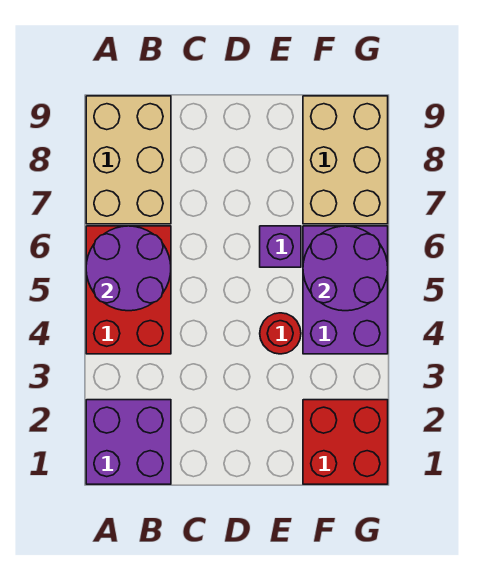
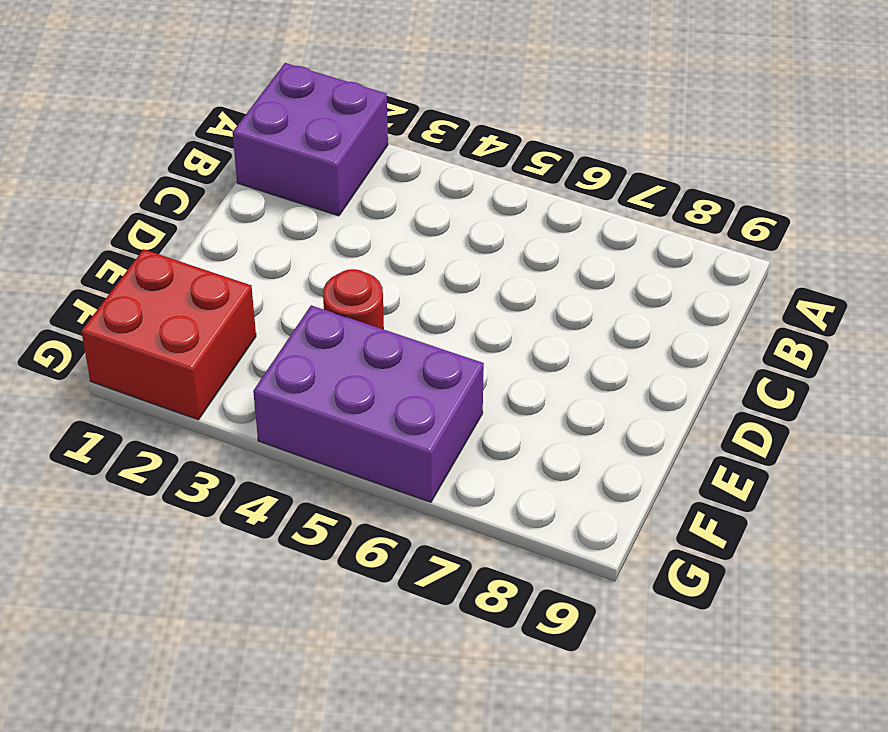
none -> red 2x3 brick [86,226,171,354]
none -> tan 2x3 brick [86,96,171,224]

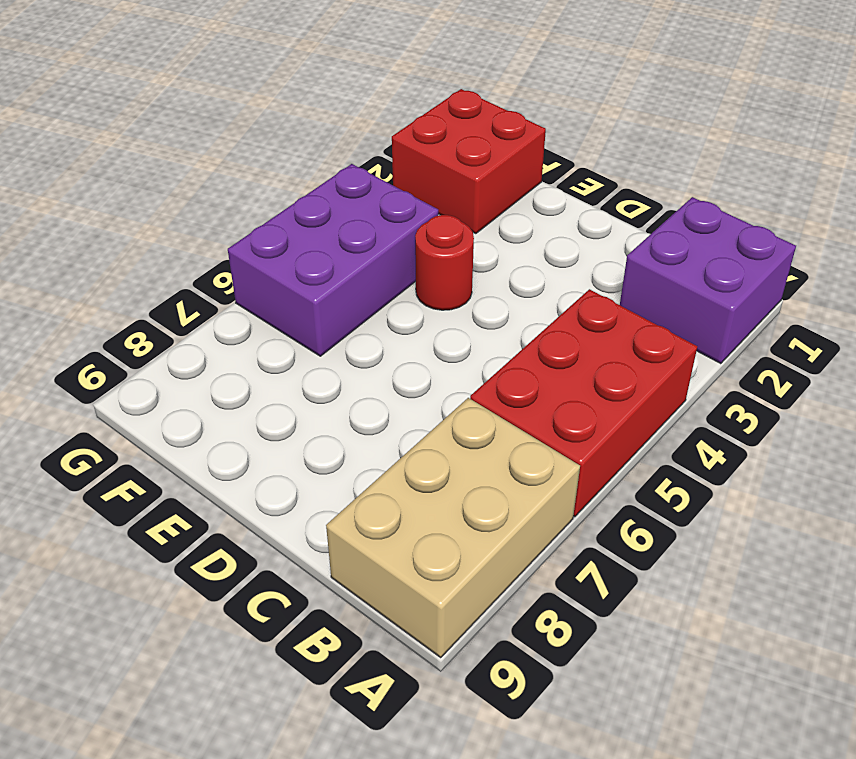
none -> purple 1x1 brick [260,226,301,267]
none -> tan 2x3 brick [303,96,388,224]

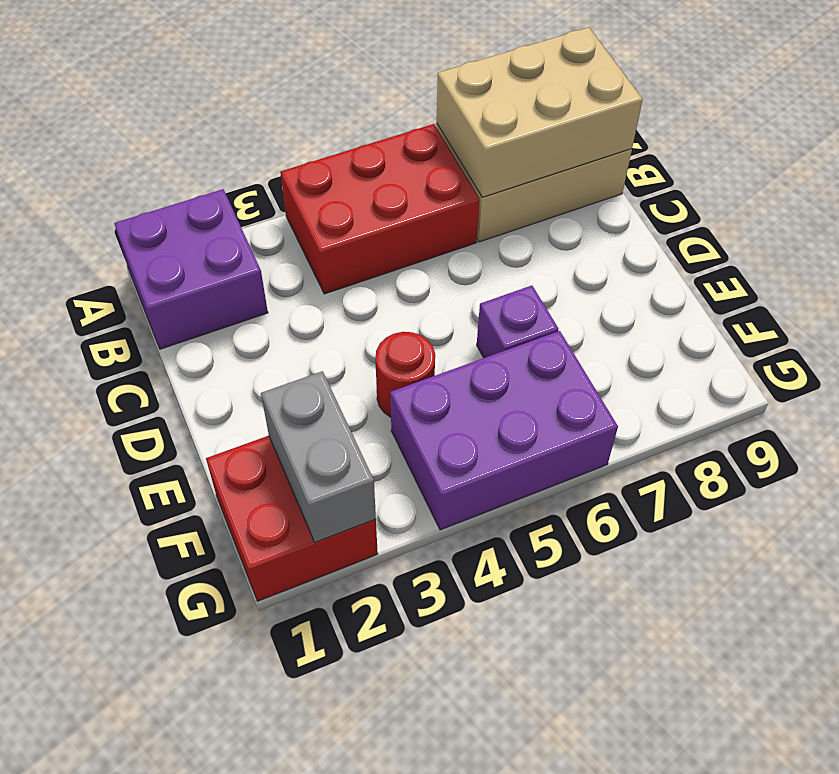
tan 2x3 brick [437,28,643,197] -> tan 2x3 brick moved to [303,96,388,224]
grey 1x2 brick [261,371,376,542] -> none
none -> purple 2x2 round brick [86,226,171,311]
none -> purple 2x2 round brick [303,226,388,311]

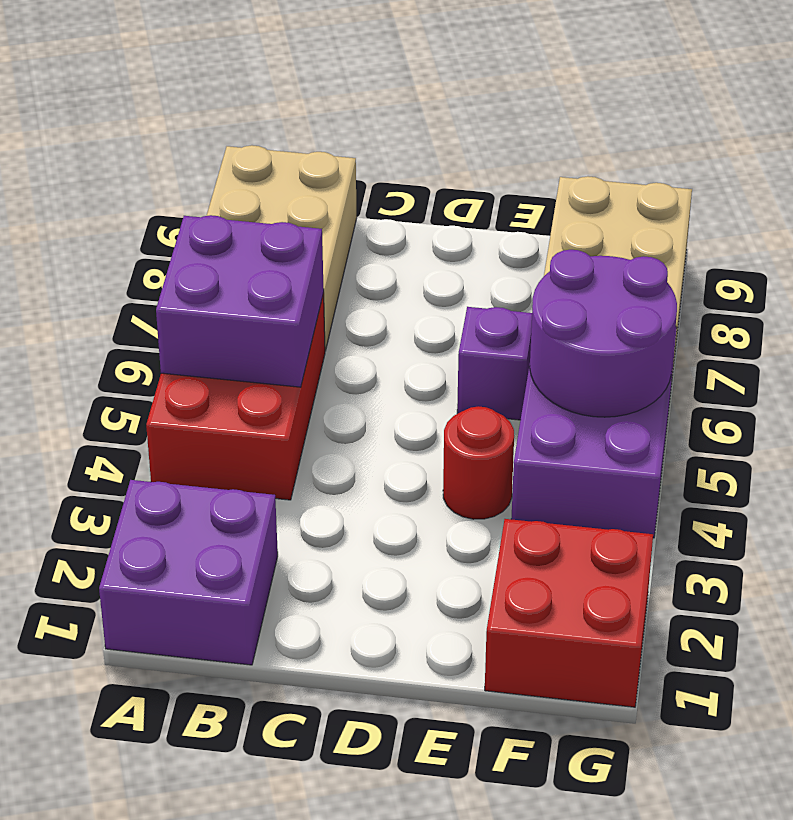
purple 2x2 brick [156,215,324,387] -> purple 2x2 round brick [86,226,171,311]

